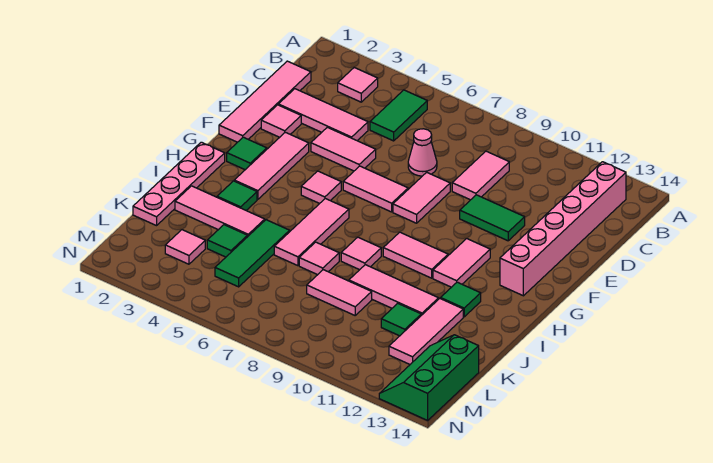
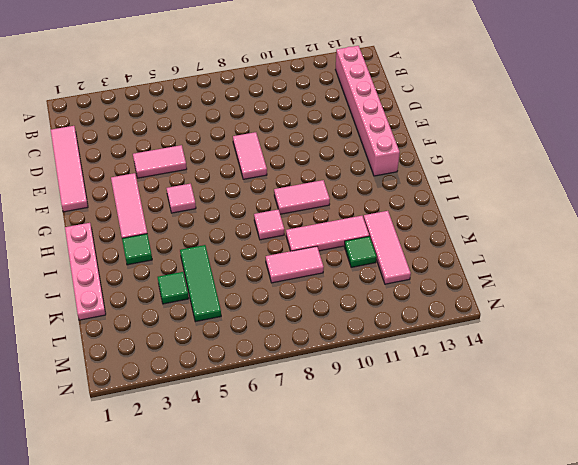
none -> pink 1x1 tile [338,68,378,102]
none -> green 1x2 tile [370,90,427,141]
none -> pink 1x2 tile [452,151,509,200]
none -> pink 1x3 tile [278,89,368,141]

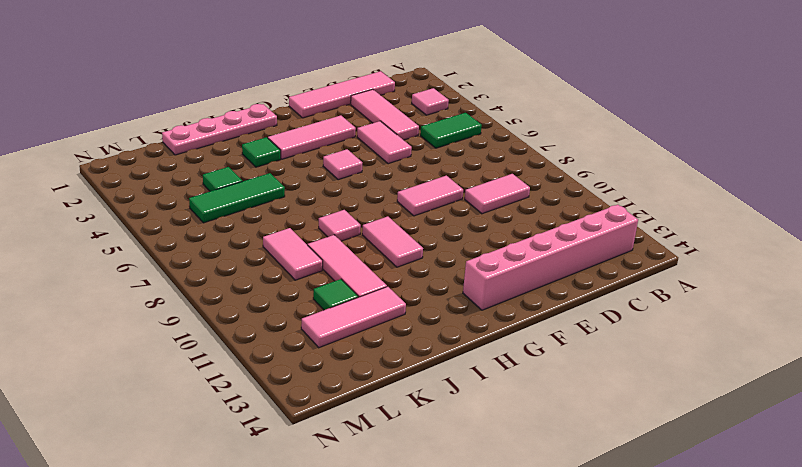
none -> pink 1x1 cone [408,129,437,176]
none -> pink 1x1 tile [261,105,301,137]
none -> green 1x2 tile [460,195,525,241]
none -> pink 1x2 tile [343,166,408,212]

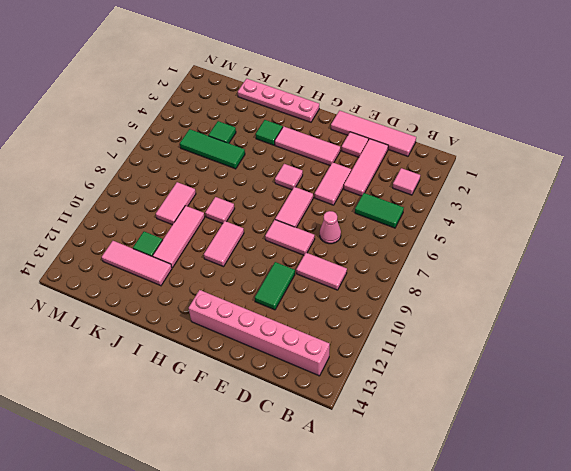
none -> green 1x1 tile [227,137,267,170]
none -> pink 1x2 tile [433,239,490,287]
none -> pink 1x3 tile [274,199,349,266]
none -> green 1x1 tile [441,282,481,317]

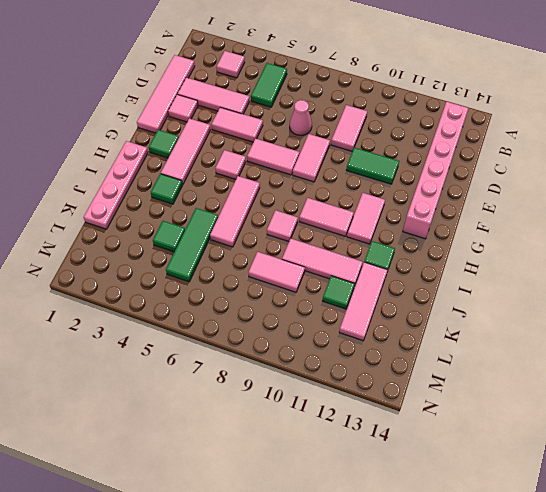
none -> pink 1x3 tile [175,186,265,236]
none -> pink 1x1 tile [299,242,339,275]
none -> pink 1x1 tile [165,230,205,264]
none -> green 2x3 slope [379,335,479,420]

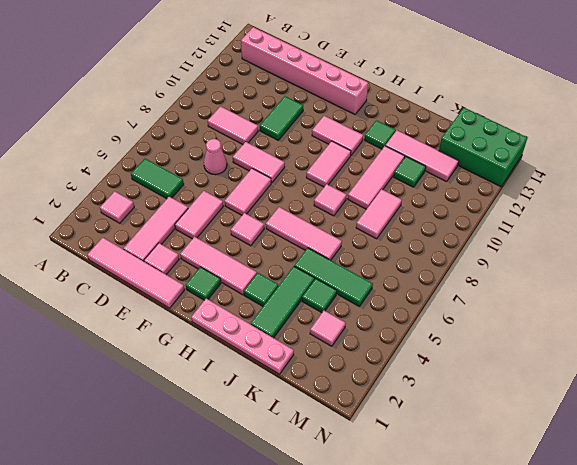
green 1x3 tile [251,266,315,338] -> pink 1x3 tile [175,186,265,236]
green 2x3 brick [439,108,527,187] -> green 2x3 slope [379,335,479,420]
none -> pink 1x1 tile [299,242,339,275]

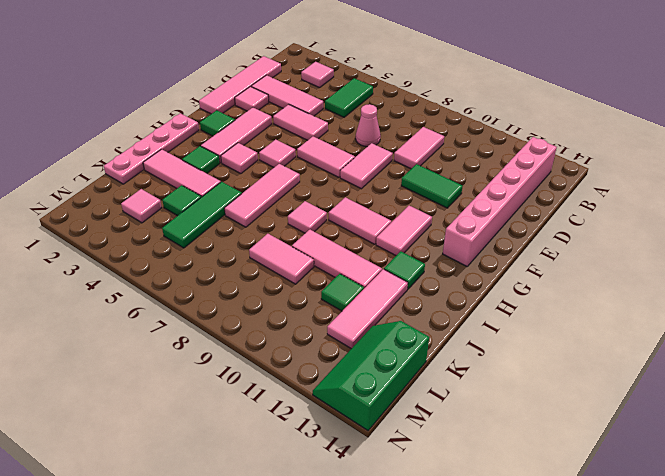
pink 1x1 tile [221,143,258,174] -> pink 1x1 tile moved to [299,242,339,275]

